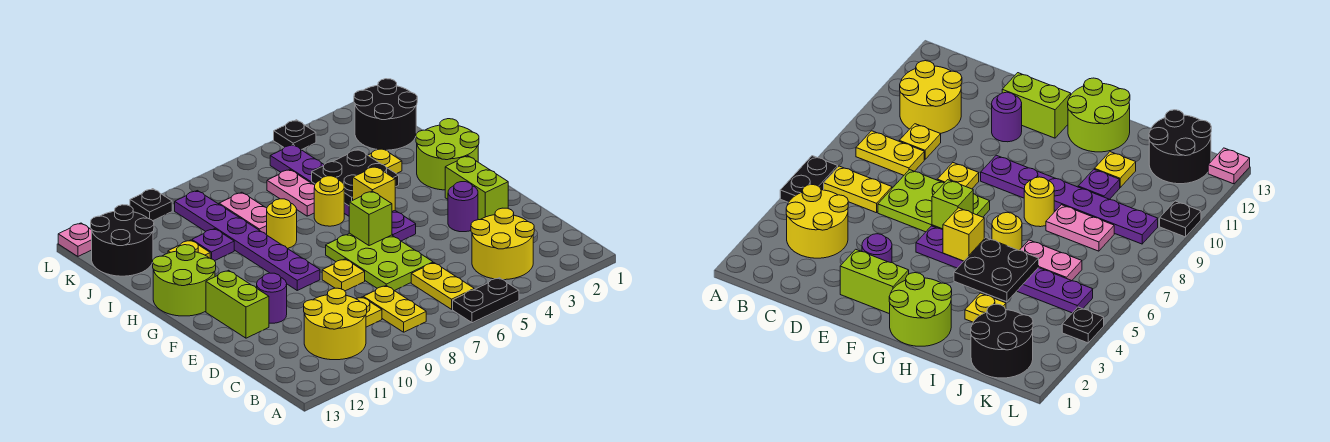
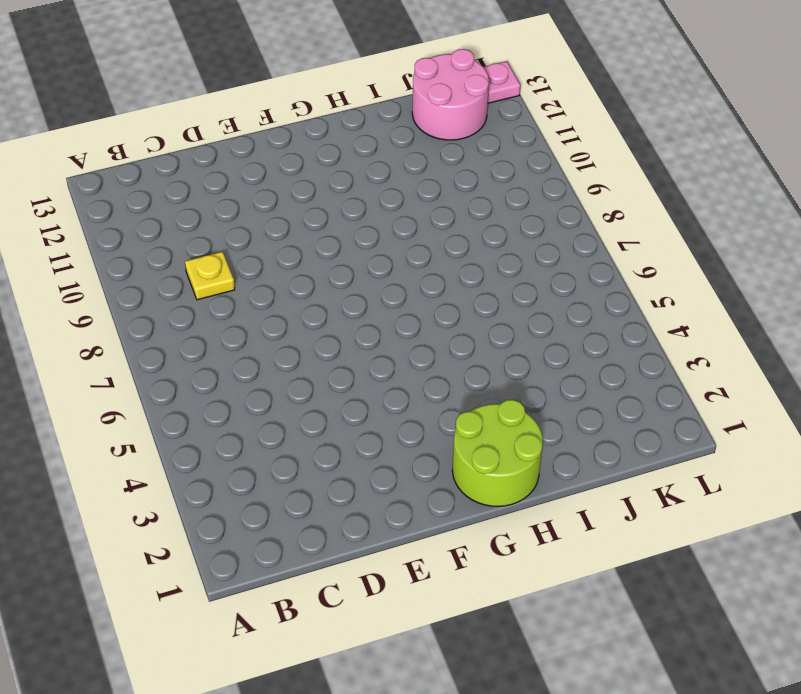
pink 2x2 round brick [412,49,489,140] -> black 2x2 round brick [91,205,154,276]
none -> black 1x2 plate [453,278,519,323]
none -> yellow 2x2 round brick [471,208,534,280]
none -> yellow 1x2 plate [411,263,474,309]
none -> yellow 1x2 plate [363,286,426,332]

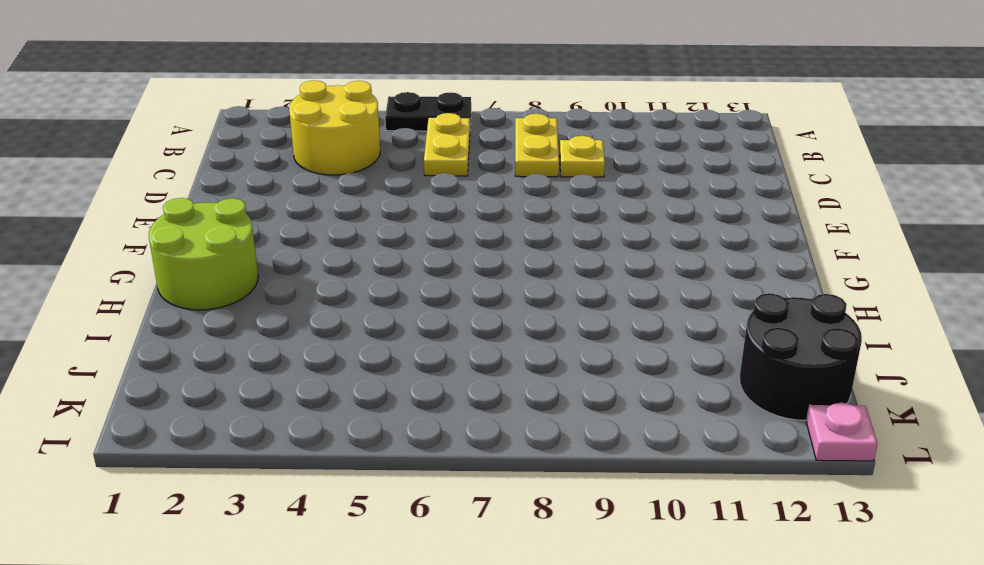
none -> yellow 2x2 round brick [304,288,367,360]
none -> lime 2x3 plate [326,233,433,291]
none -> lime 1x2 brick [445,156,508,220]
none -> purple 1x1 round brick [448,182,478,232]

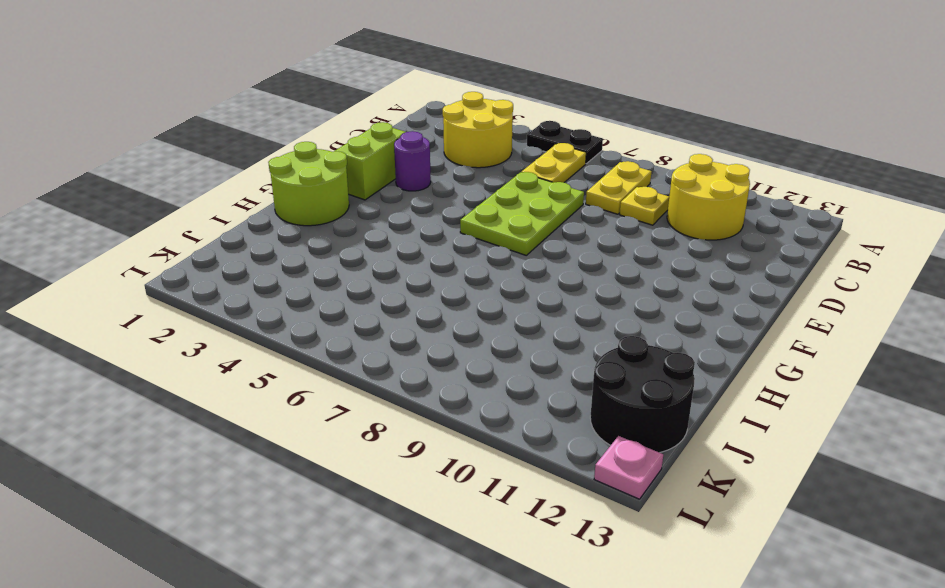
none -> yellow 1x1 plate [322,259,365,291]
none -> purple 1x1 round brick [257,273,287,323]
none -> lime 1x2 brick [206,270,269,338]
none -> purple 1x6 plate [270,145,416,241]

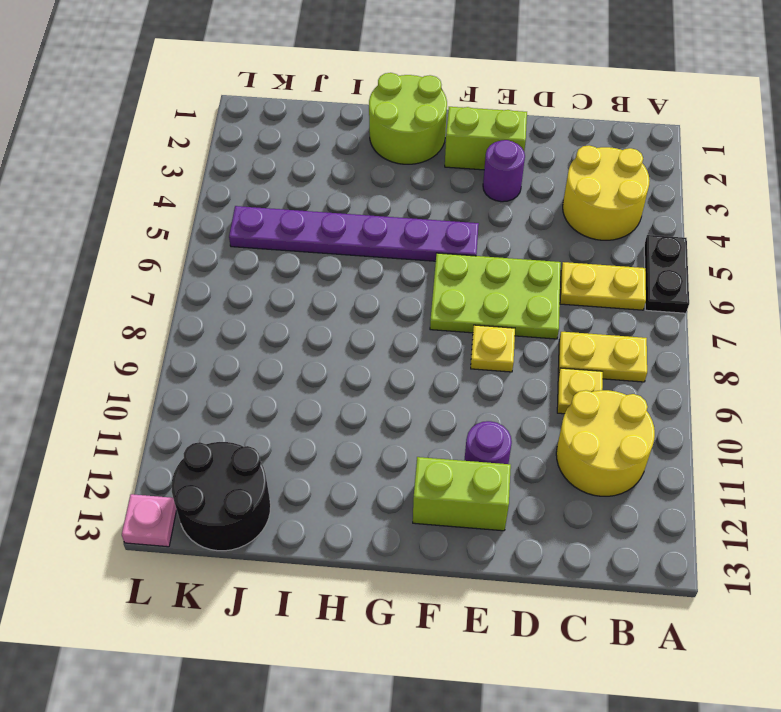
none -> purple 1x6 plate [175,191,320,290]
none -> lime 2x2 round brick [153,245,216,316]
none -> yellow 1x1 round brick [314,176,344,226]
none -> yellow 1x1 round brick [267,199,297,249]

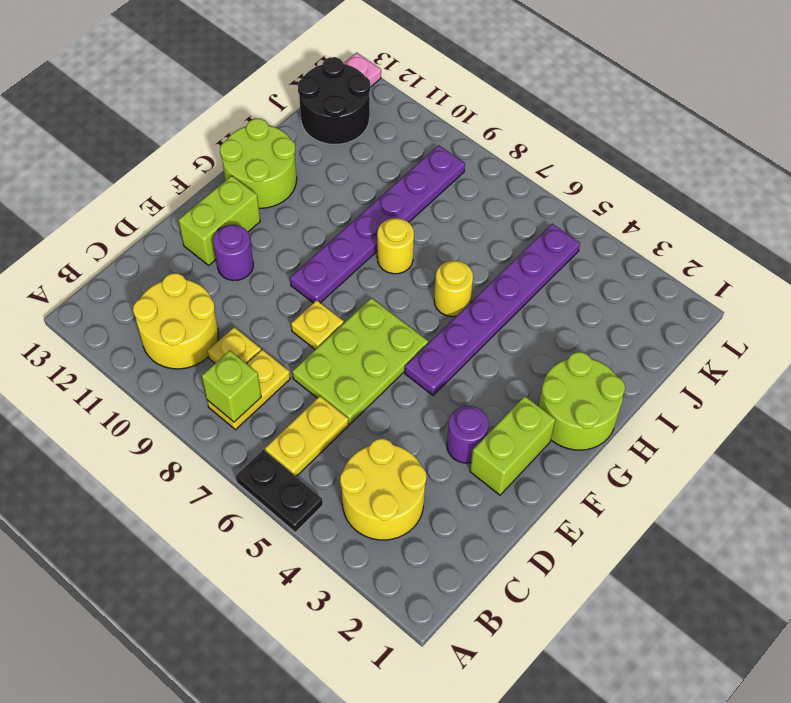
lime 1x1 brick [202,351,261,422] -> lime 1x1 brick moved to [349,191,392,246]
none -> yellow 1x1 plate [368,148,402,174]
none -> pink 1x2 plate [267,169,315,216]
none -> pink 1x2 plate [219,192,267,235]
none -> purple 1x1 plate [192,229,234,261]

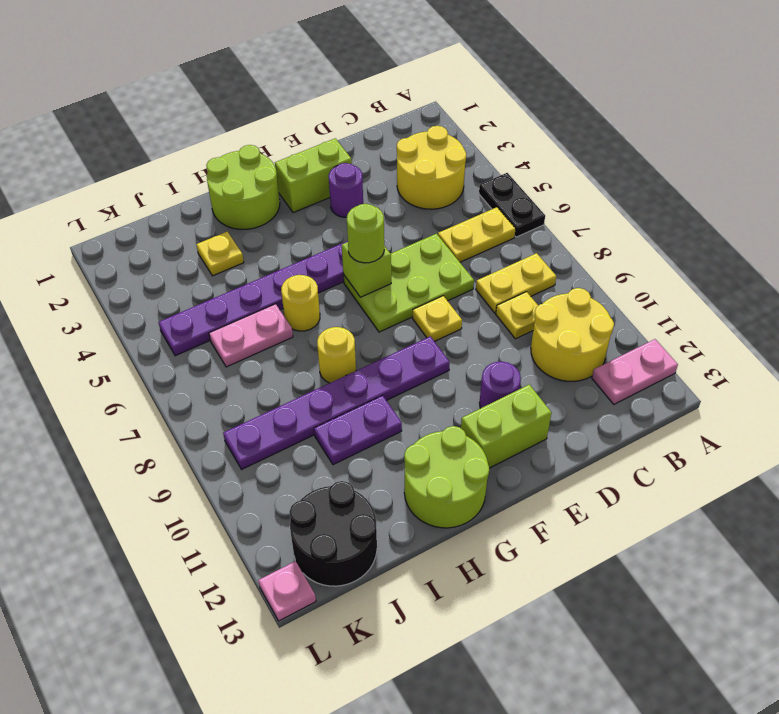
pink 1x2 plate [592,339,678,404] -> pink 1x2 plate moved to [219,192,267,235]
lime 1x1 round brick [347,204,384,263] -> none
purple 1x2 plate [314,395,402,465] -> purple 1x1 plate [192,229,234,261]
none -> yellow 1x1 plate [168,240,210,258]
none -> black 2x2 round brick [354,79,417,150]
none -> black 1x1 plate [274,120,316,150]
none -> black 1x1 plate [130,189,172,221]

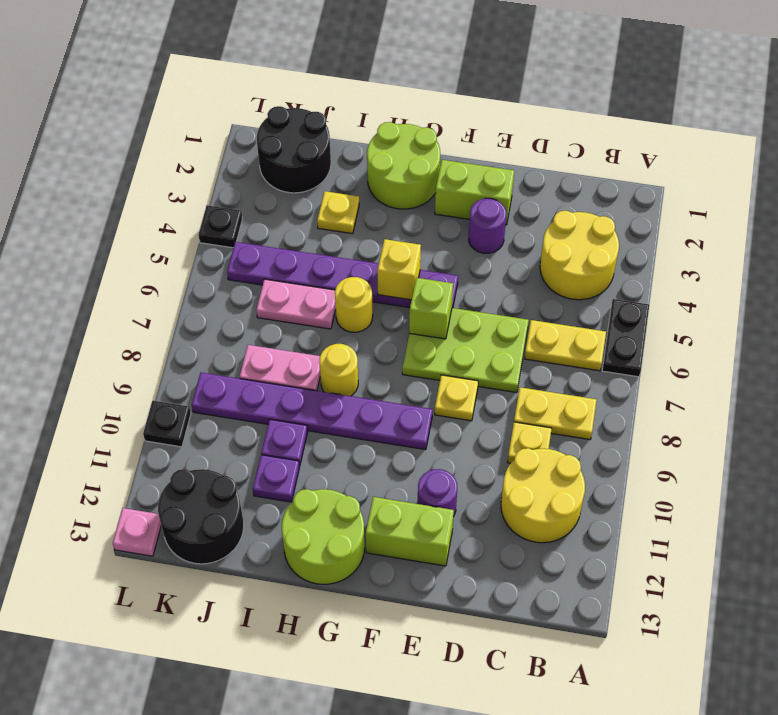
purple 1x1 plate [253,455,299,502] -> yellow 1x1 plate [168,240,210,258]
none -> black 2x2 plate [312,149,399,206]

